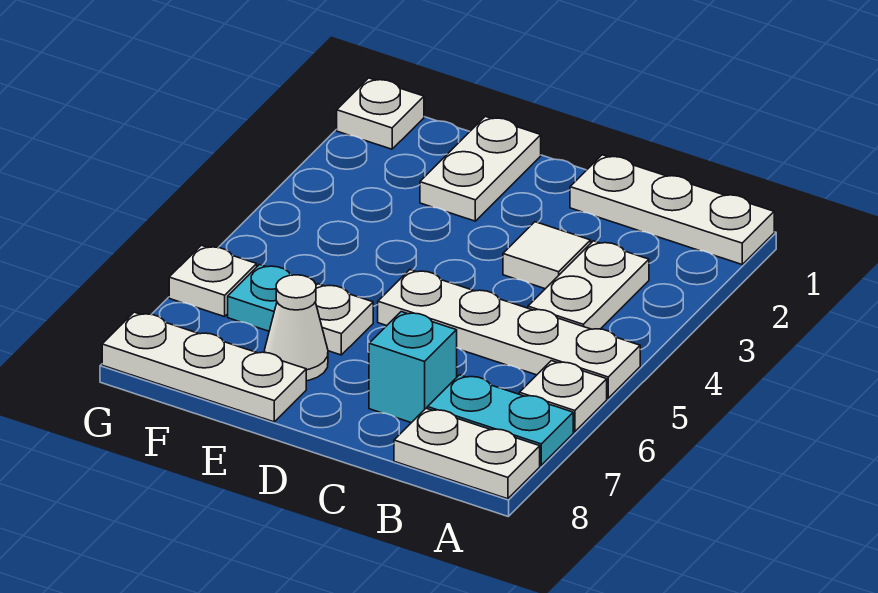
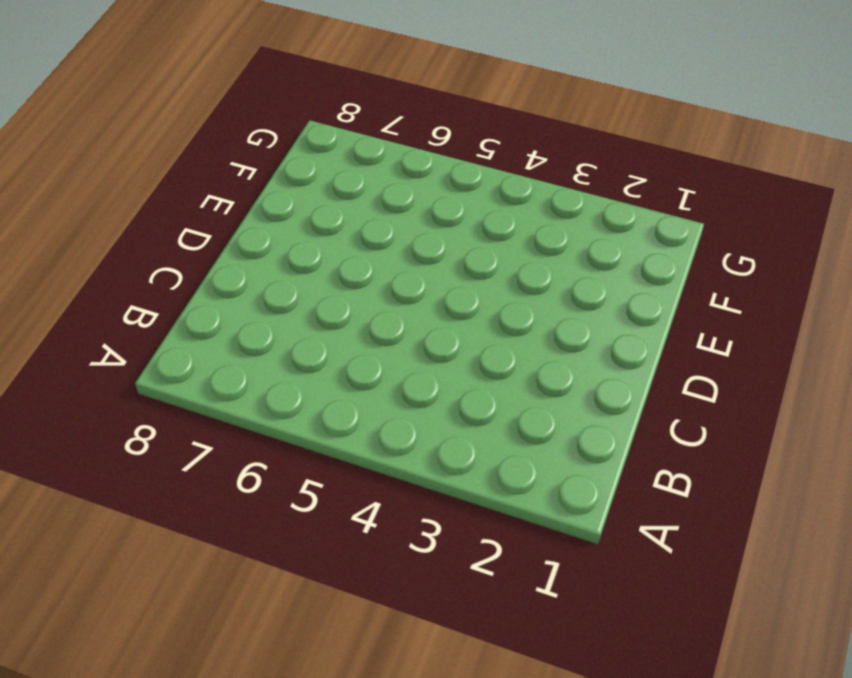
none -> white 1x3 plate [570,155,774,264]
none -> white 1x4 plate [378,270,640,398]
none -> white 1x1 plate [519,361,607,432]

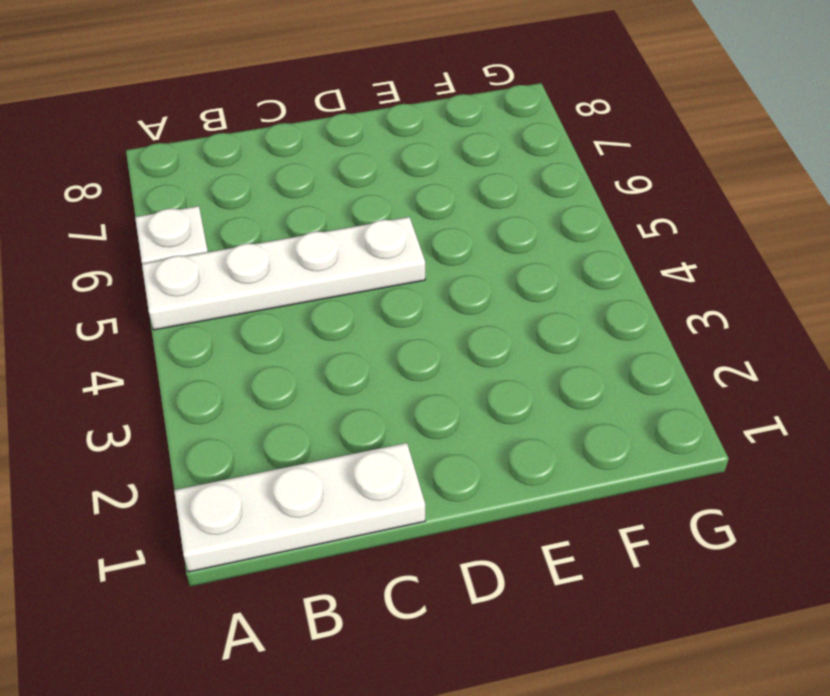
none -> cyan 1x2 plate [427,375,573,465]
none -> white 1x2 plate [394,408,540,499]
none -> white 1x2 plate [528,241,649,329]

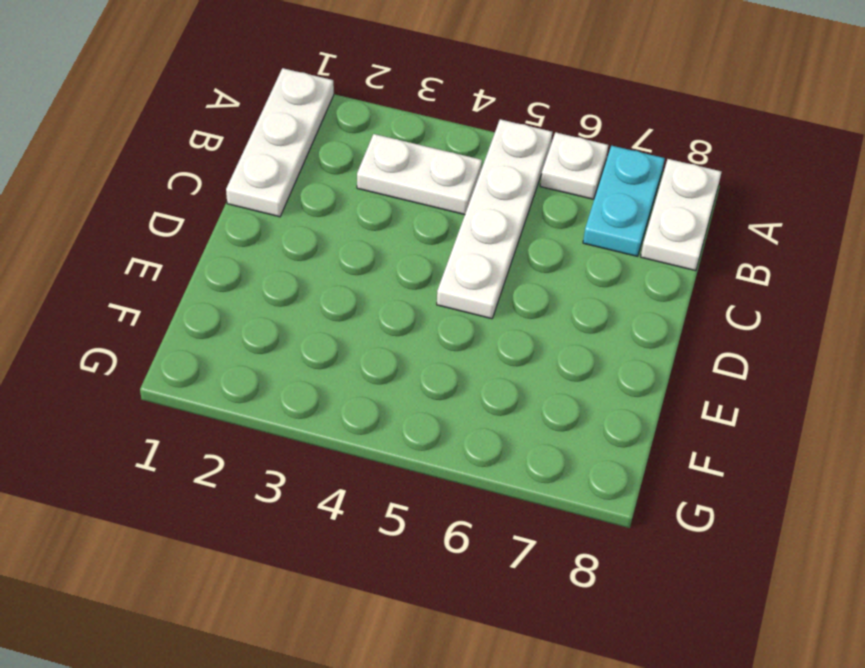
none -> white 1x1 tile [503,222,591,289]
none -> cyan 1x1 brick [369,312,457,423]
none -> white 1x2 plate [420,116,541,221]

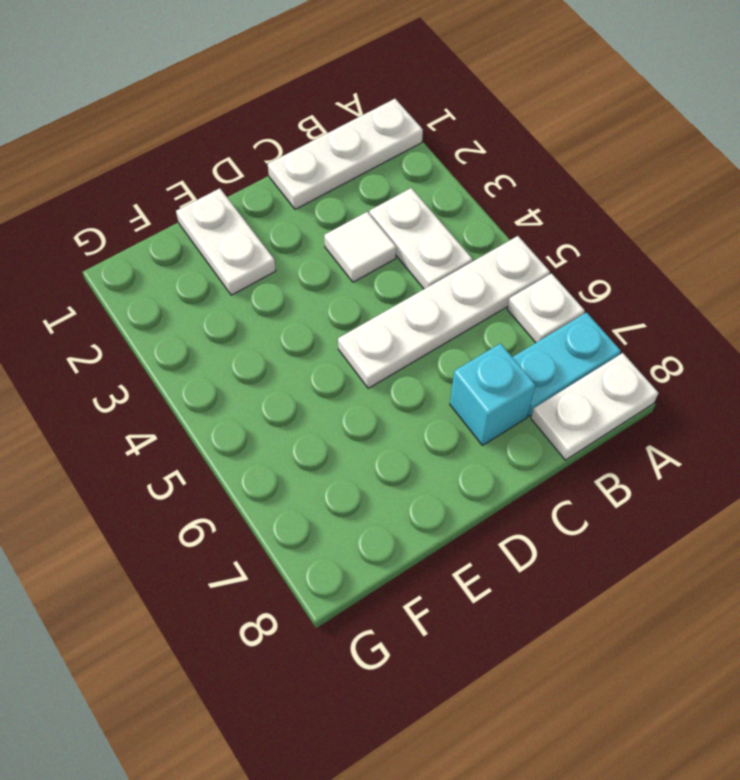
none -> white 1x1 plate [315,284,373,355]
none -> white 1x1 cone [264,275,328,381]
none -> white 1x3 plate [102,312,306,422]

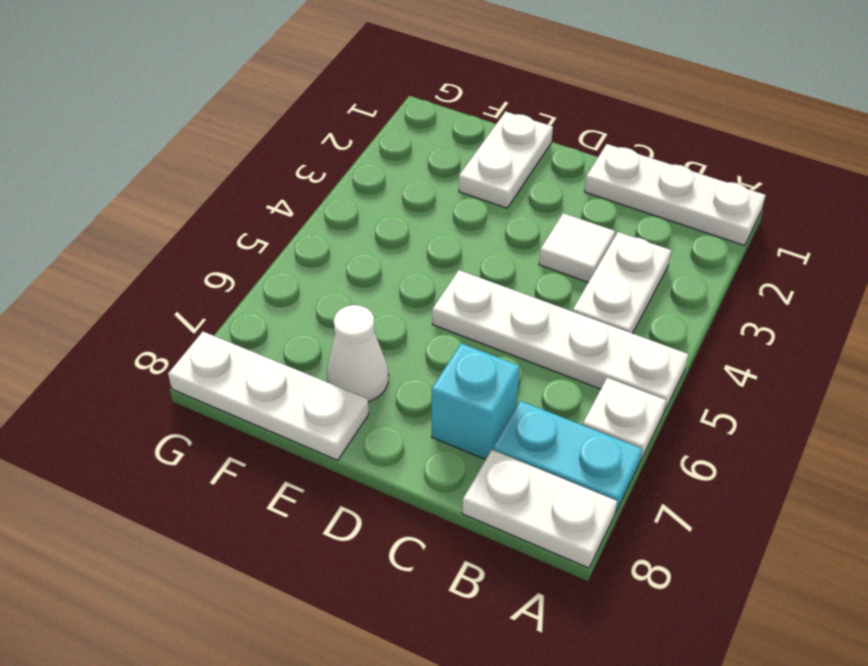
none -> white 1x1 plate [315,284,373,355]
none -> cyan 1x1 plate [228,265,290,331]
none -> white 1x1 plate [337,78,424,149]

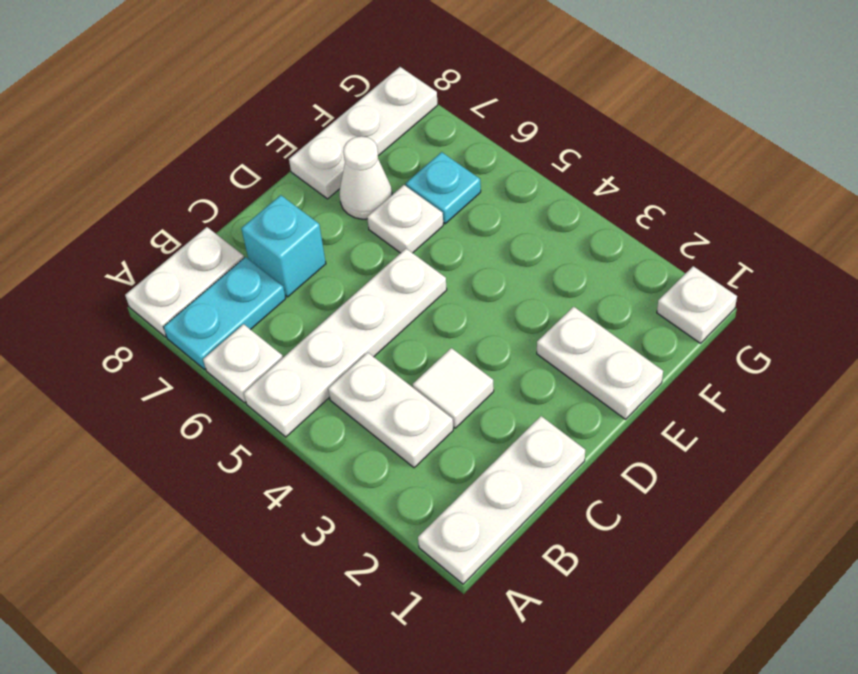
none -> white 1x1 plate [169,245,257,317]

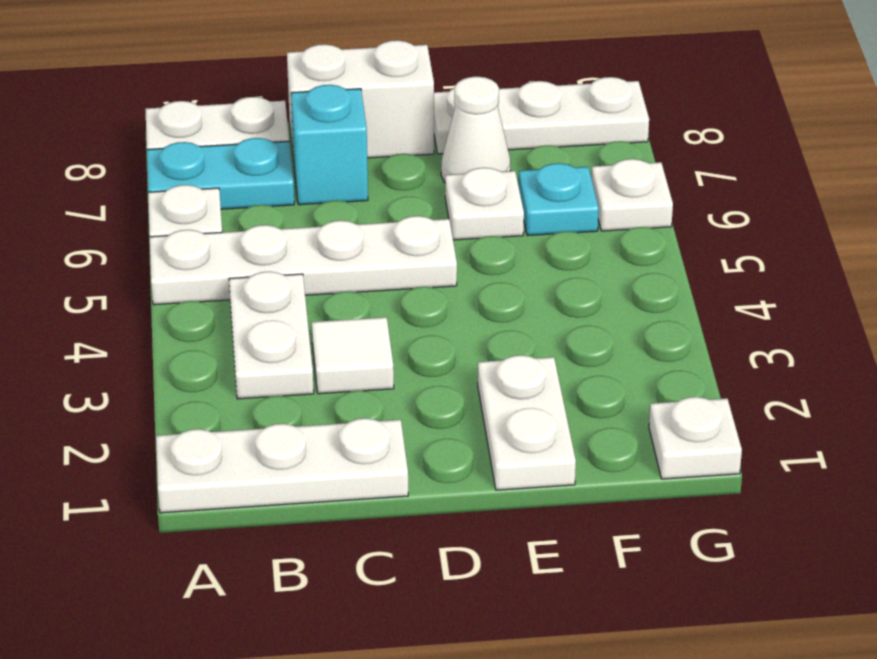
white 1x2 brick [287,40,434,160] -> none

